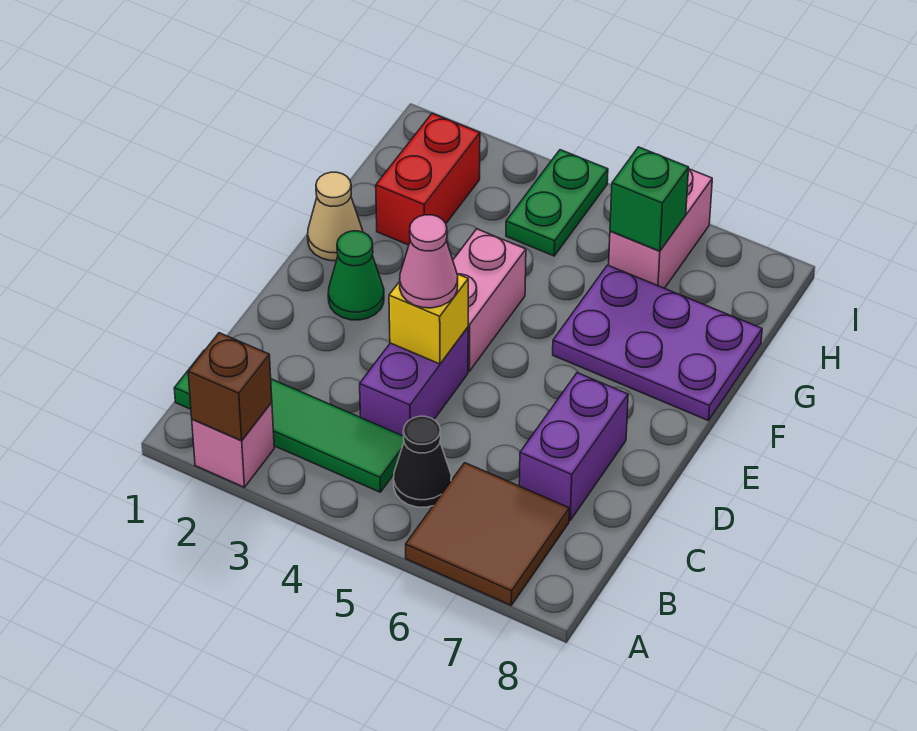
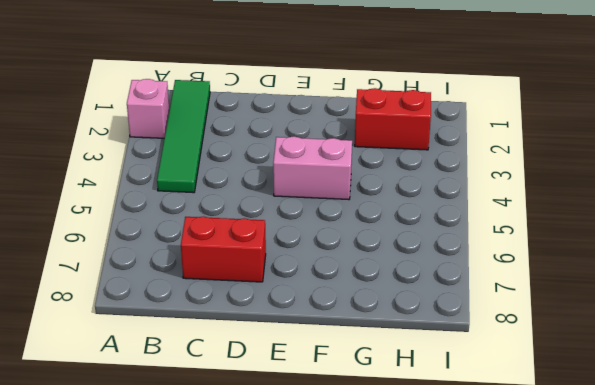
red 1x2 brick [181,217,266,282] -> purple 1x2 brick [519,373,628,520]
none -> brown 2x2 tile [406,463,569,605]
none -> black 1x1 cone [394,416,451,507]
none -> purple 1x2 brick [360,327,468,436]

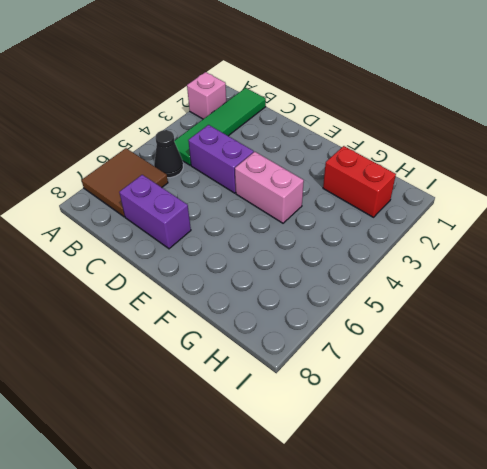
none -> green 1x1 cone [328,231,384,320]
none -> tan 1x1 cone [308,172,363,261]
none -> purple 2x3 plate [553,265,762,421]

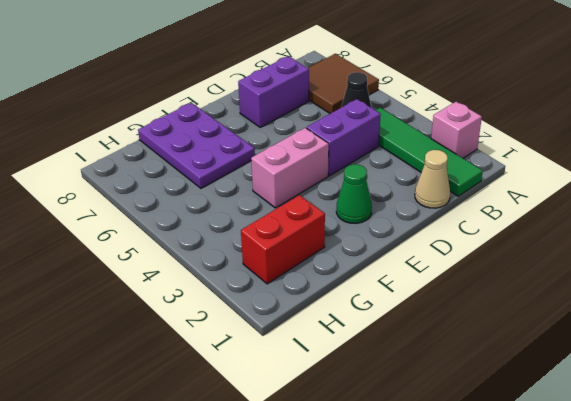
tan 1x1 cone [415,150,450,208] -> tan 1x1 cone moved to [308,172,363,261]
none -> green 1x2 plate [506,150,608,256]
none -> pink 1x2 brick [609,169,712,288]
none -> brown 1x1 brick [188,333,272,441]

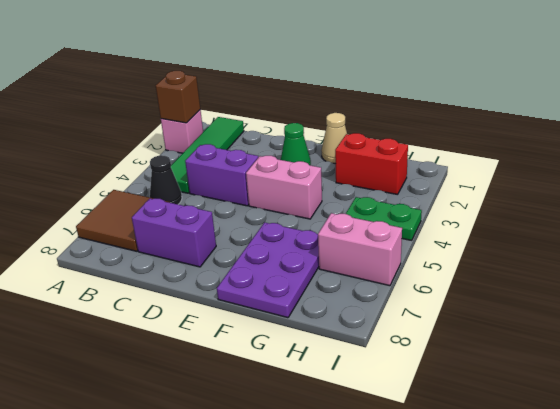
none -> yellow 1x1 brick [389,274,468,364]
none -> green 1x1 brick [610,147,689,251]
none -> pink 1x1 cone [400,215,458,308]

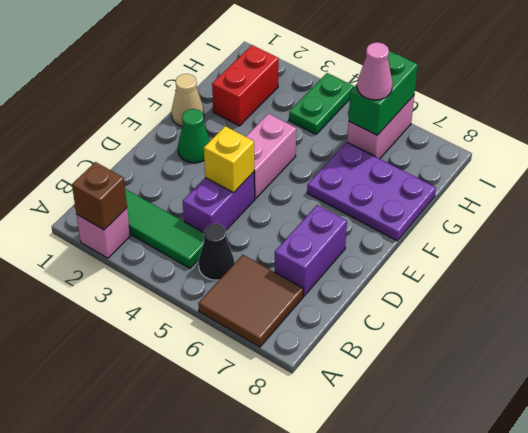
green 1x2 brick [349,51,418,135] -> green 1x1 brick [610,147,689,251]
pink 1x1 cone [357,42,392,100] -> pink 1x1 cone moved to [400,215,458,308]

